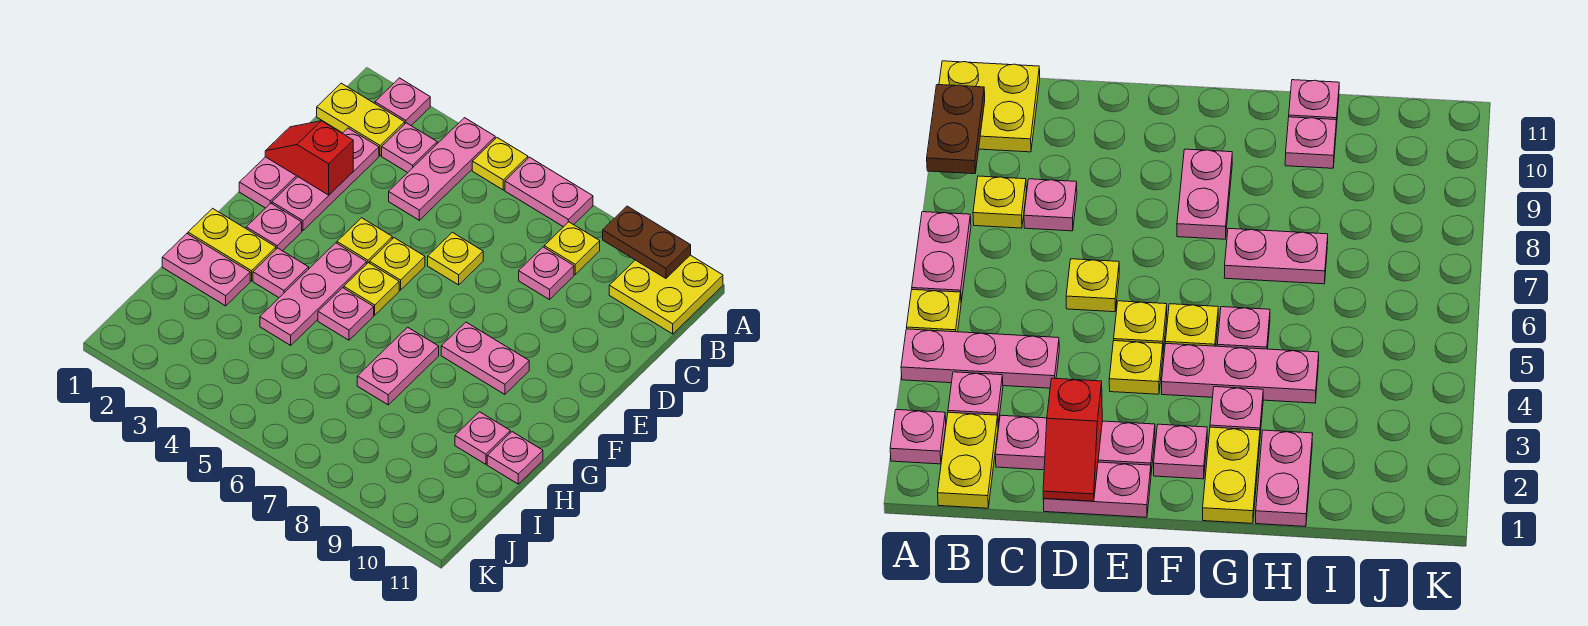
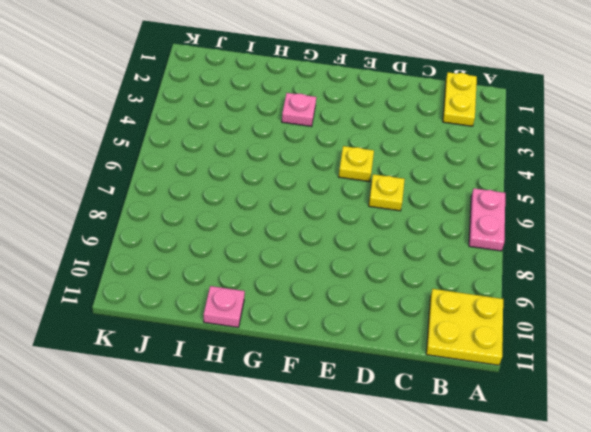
none -> pink 1x1 plate [375,78,430,125]
none -> pink 1x3 plate [389,118,495,220]
none -> yellow 1x1 plate [472,138,528,190]

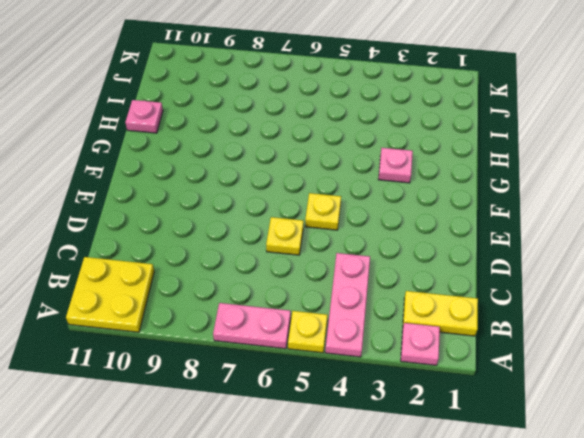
none -> pink 1x1 plate [382,123,437,173]
none -> yellow 1x1 plate [544,222,600,274]
none -> pink 1x3 plate [272,128,379,231]

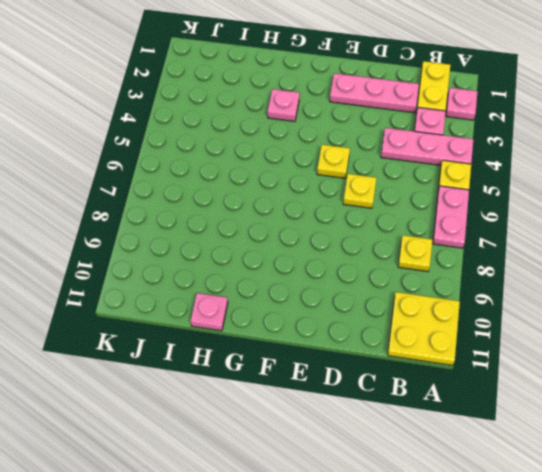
none -> pink 1x1 plate [519,247,574,300]
none -> pink 1x2 plate [239,157,298,208]
none -> yellow 1x1 plate [337,218,392,263]

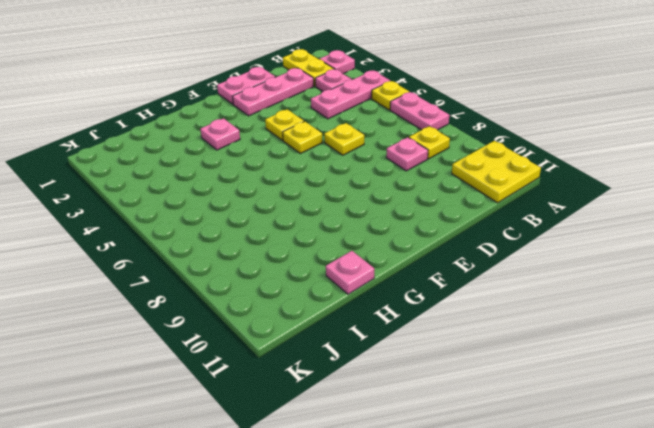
none -> pink 1x1 plate [246,203,302,251]
none -> pink 1x3 plate [260,243,367,345]
none -> yellow 1x1 plate [344,263,399,315]

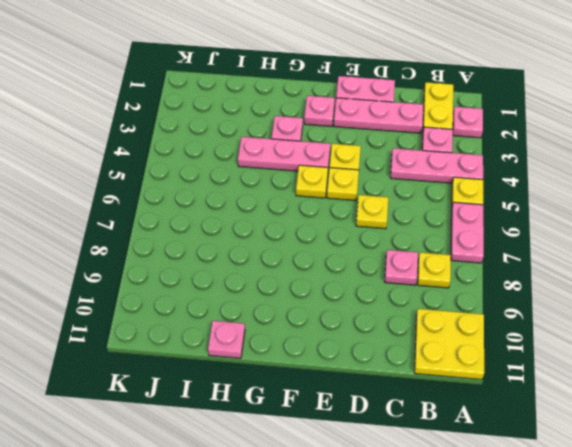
none -> pink 1x2 plate [441,322,529,394]
none -> yellow 1x2 plate [188,208,276,281]
none -> pink 1x1 plate [318,288,374,340]

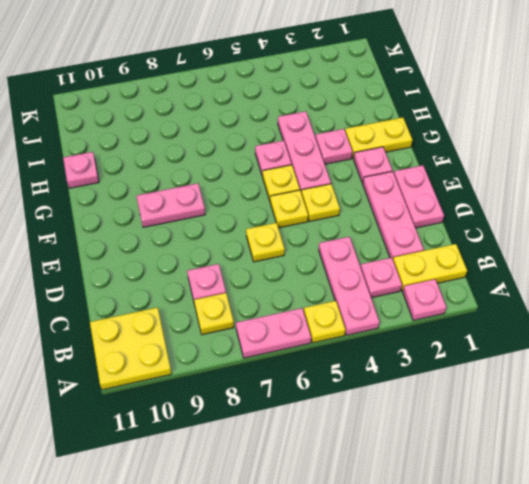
none -> pink 1x2 plate [357,327,439,405]
none -> pink 1x2 plate [162,234,250,306]
none -> pink 1x1 plate [455,412,510,464]

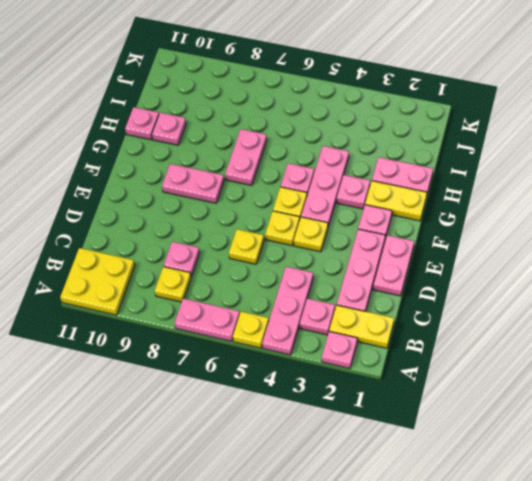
none -> brown 1x2 plate [603,206,691,278]
none -> red 1x2 slope [265,121,353,195]

